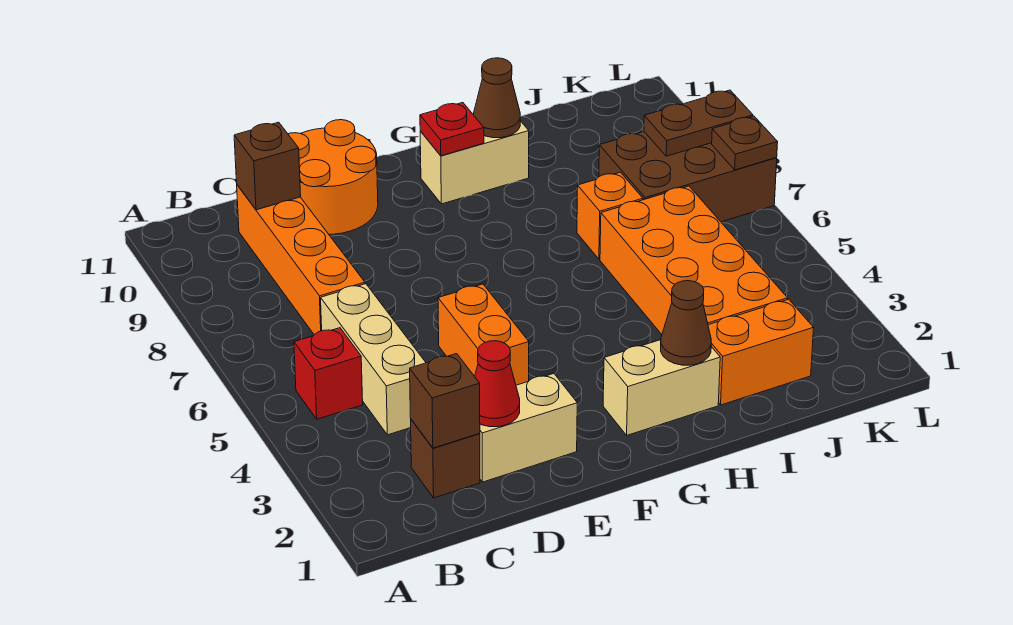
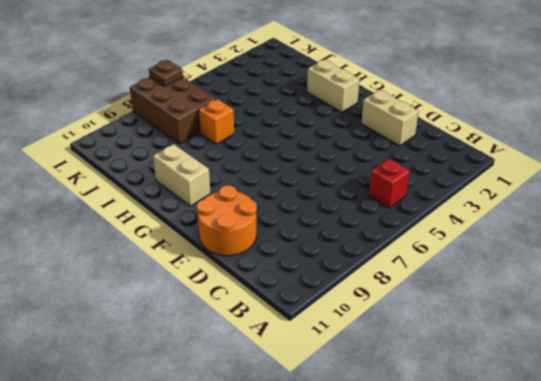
none -> brown 1x1 brick [411,420,480,498]
none -> tan 1x3 brick [321,284,426,435]
none -> orange 1x4 brick [237,185,365,334]

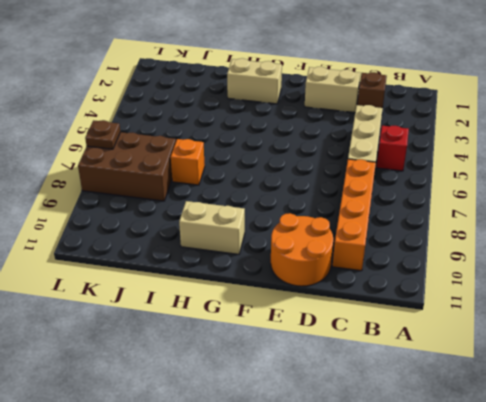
none -> orange 1x2 brick [438,284,529,385]
none -> orange 1x2 brick [708,299,814,405]
none -> orange 2x4 brick [600,186,788,334]

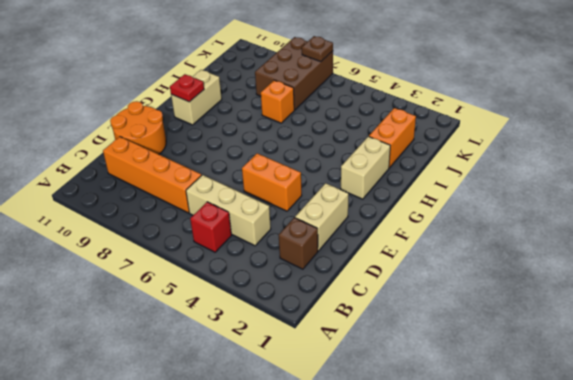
none -> orange 2x4 brick [600,186,788,334]
none -> brown 1x1 brick [410,354,480,448]
none -> brown 1x1 brick [234,122,301,210]

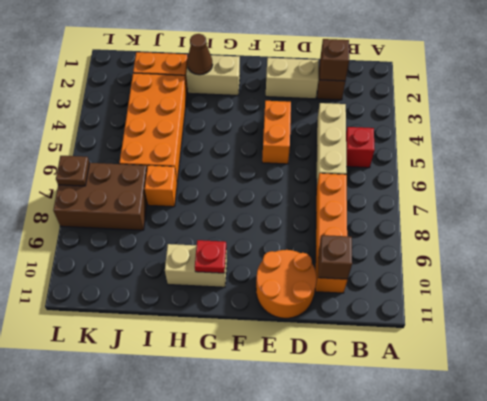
none -> red 1x1 cone [475,341,520,427]
none -> brown 1x1 cone [473,58,520,138]
none -> brown 1x2 plate [644,90,753,156]

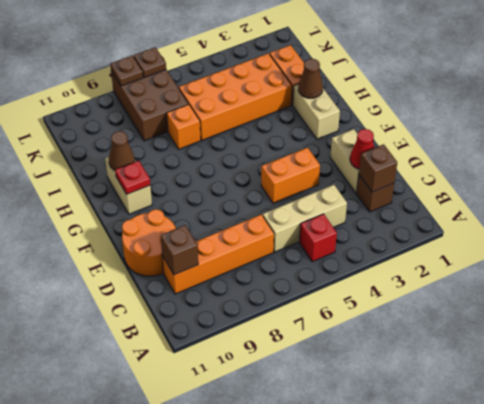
brown 1x1 plate [110,56,143,86] -> brown 1x2 plate [644,90,753,156]

